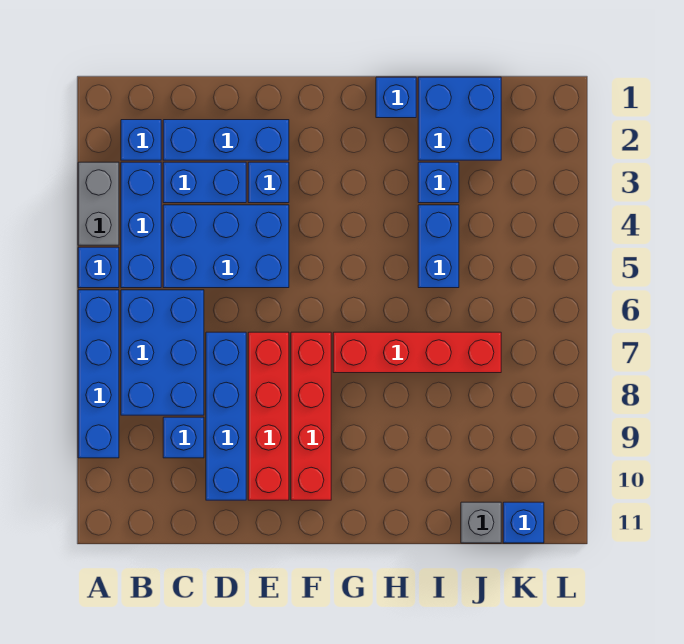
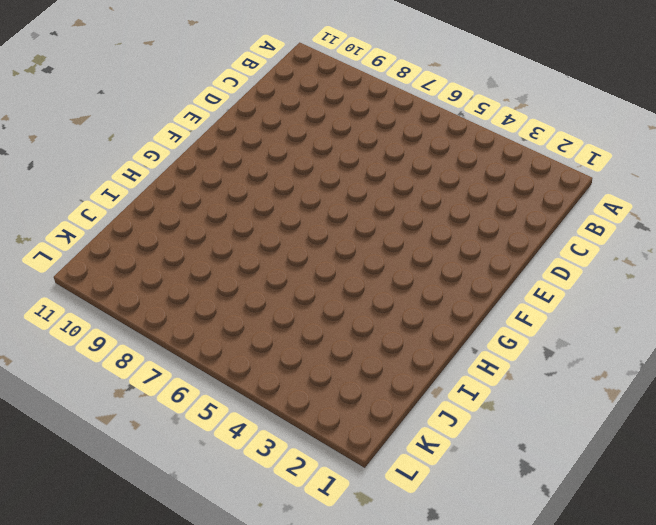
none -> grey 1x2 brick [78,162,119,245]
none -> blue 1x1 brick [78,247,119,288]
none -> blue 1x4 brick [78,290,119,458]

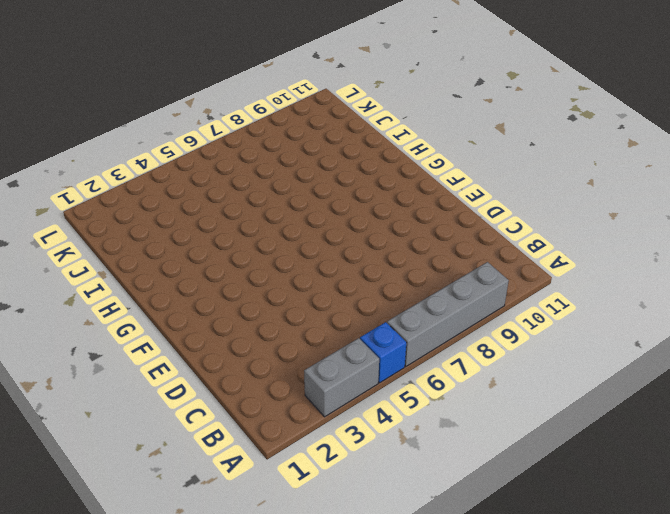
grey 1x4 brick [387,262,509,366] -> blue 1x4 brick [78,290,119,458]
none -> blue 1x1 brick [121,120,161,160]
none -> blue 1x3 brick [121,162,161,288]
none -> blue 2x3 brick [121,290,204,415]

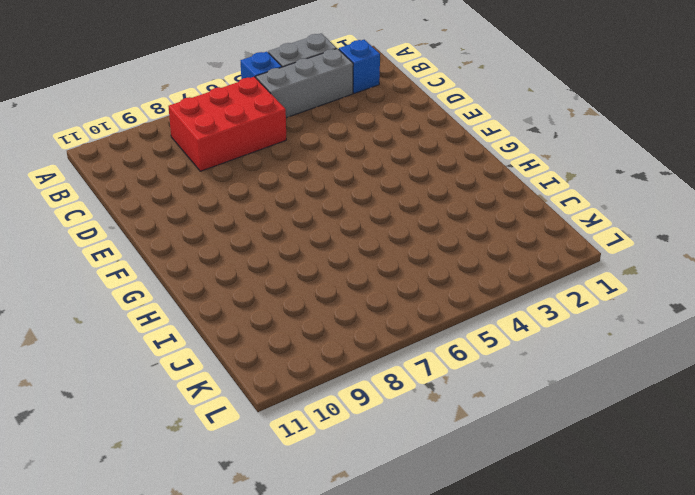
grey 1x3 brick [256,49,353,118] -> blue 1x3 brick [121,162,161,288]
red 2x3 brick [168,77,286,171] -> blue 2x3 brick [121,290,204,415]
none -> blue 1x4 brick [78,290,119,458]
none -> blue 1x3 brick [163,120,289,160]
none -> blue 1x2 brick [163,162,246,203]

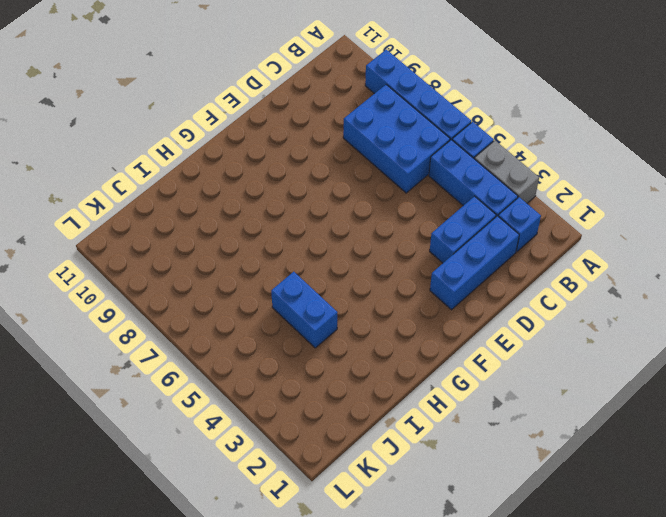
none -> blue 2x3 brick [163,205,289,288]
none -> blue 1x1 brick [163,417,204,458]
none -> blue 1x4 brick [206,332,246,500]

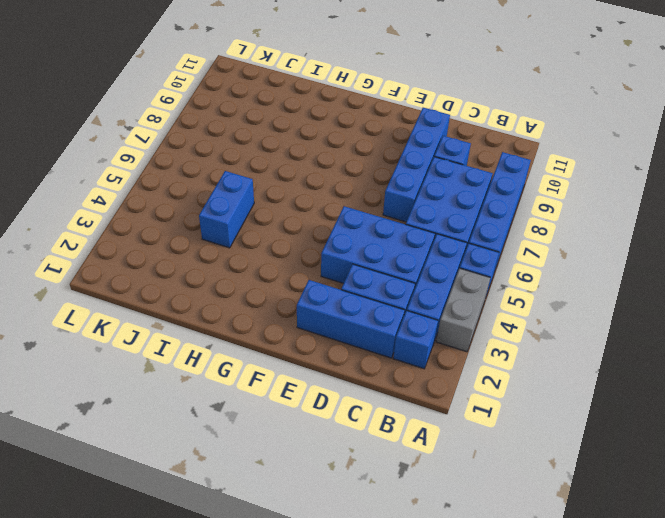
none -> blue 1x1 brick [248,162,289,203]
none -> red 1x4 brick [248,332,289,500]
none -> red 1x4 brick [291,332,331,500]

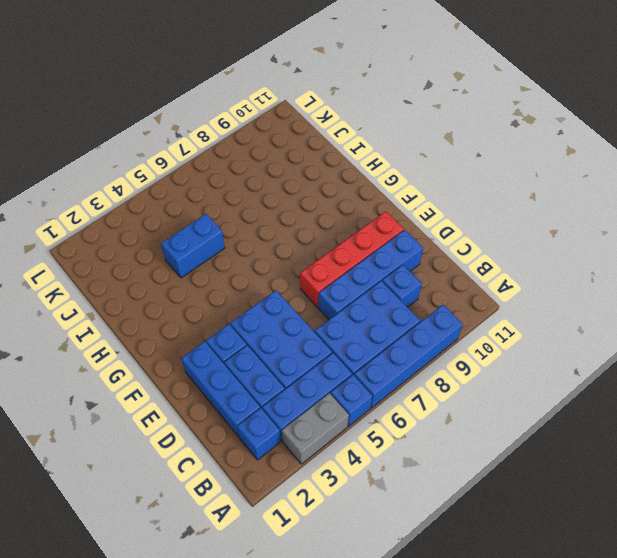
none -> red 1x4 brick [291,332,331,500]
none -> red 1x4 brick [333,332,501,373]
none -> blue 1x1 brick [376,77,416,118]

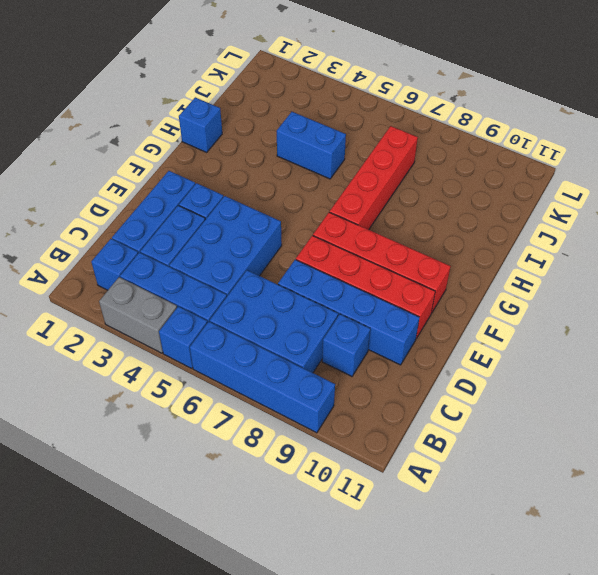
none -> blue 2x2 brick [418,77,501,160]
none -> blue 1x1 brick [418,162,459,203]
none -> grey 1x1 brick [461,502,501,543]

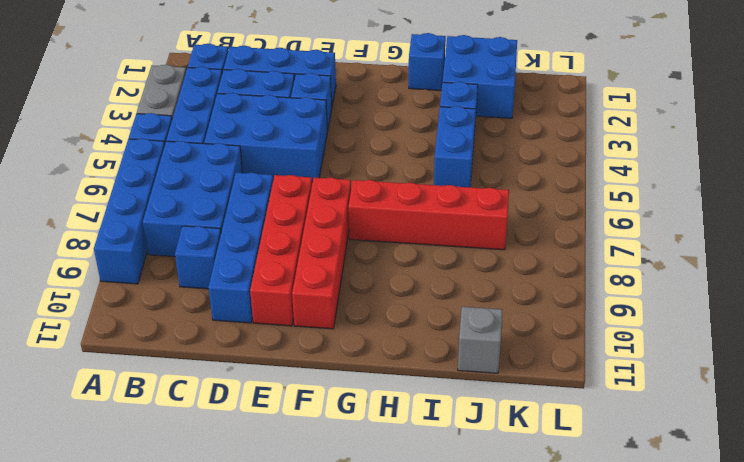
none -> blue 1x1 brick [503,502,544,543]

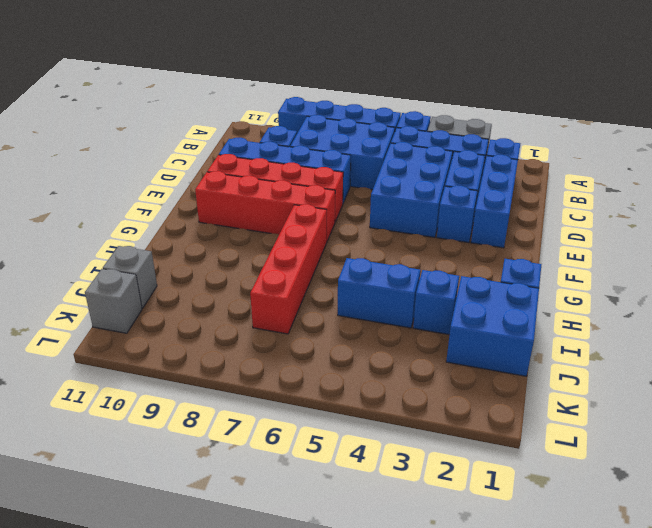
grey 1x1 brick [85,269,142,333] -> blue 1x1 brick [503,502,544,543]

